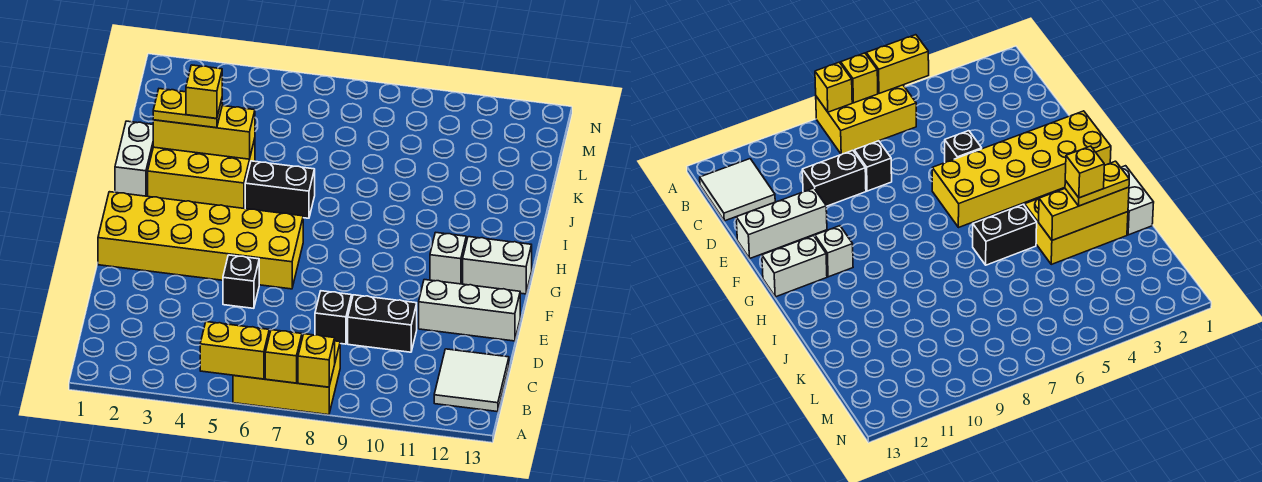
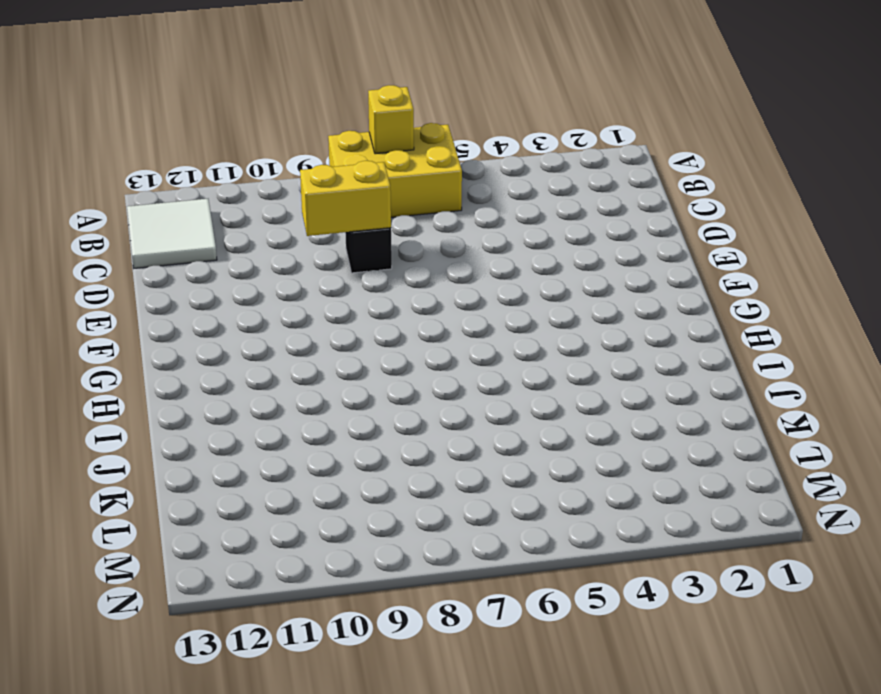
yellow 1x2 brick [300,161,391,236] -> yellow 1x2 brick moved to [200,322,269,379]
none -> black 1x2 brick [348,295,417,352]
none -> black 1x1 brick [223,255,259,308]
none -> white 1x3 brick [419,280,520,341]

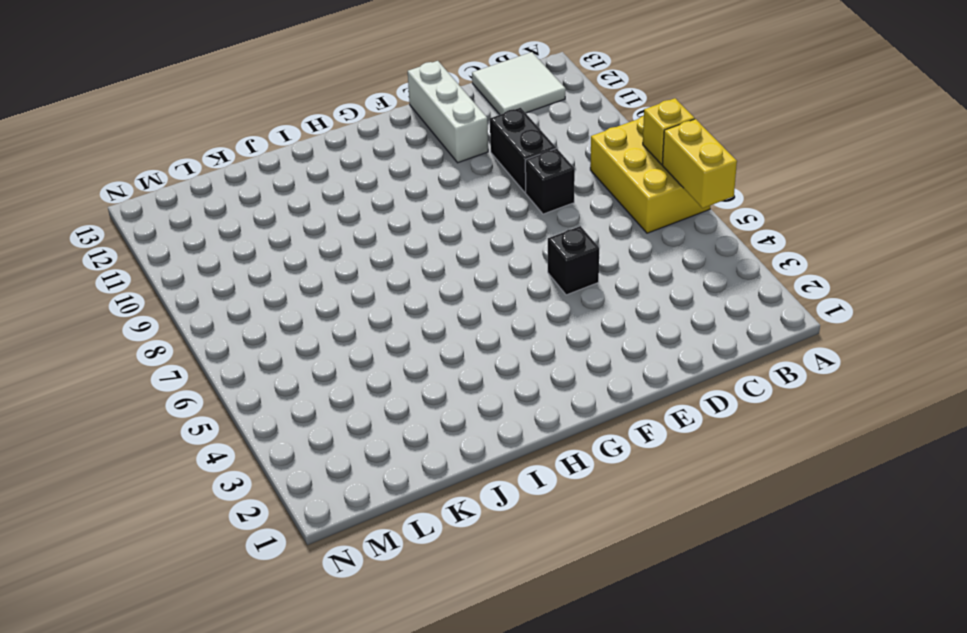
none -> yellow 2x6 brick [98,192,303,289]
none -> white 1x1 brick [430,232,466,284]
none -> white 1x2 brick [463,237,532,294]

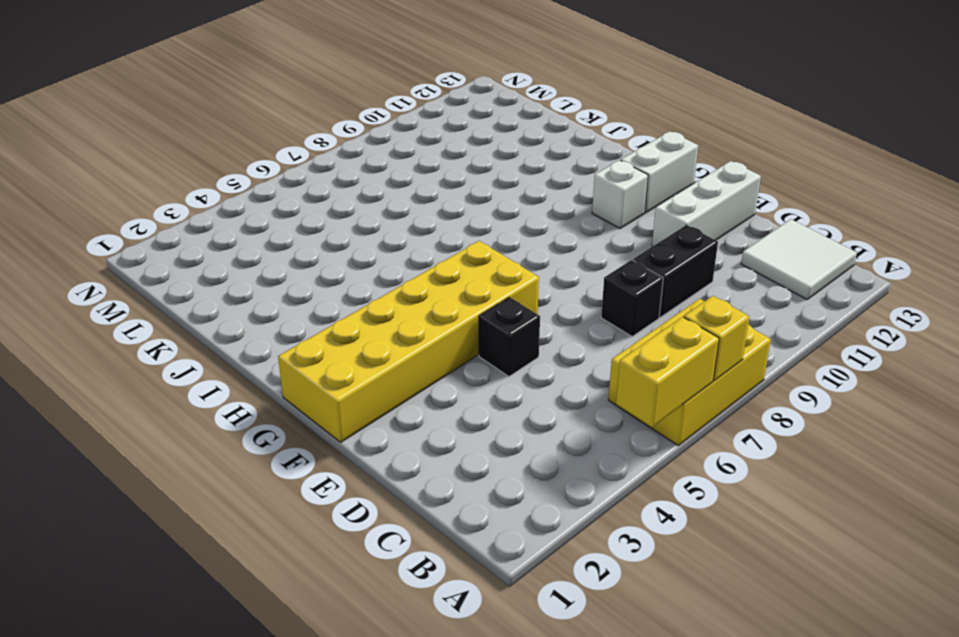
none -> white 1x2 brick [115,121,153,196]
none -> yellow 2x3 brick [148,139,255,208]
none -> black 1x2 brick [245,161,315,218]

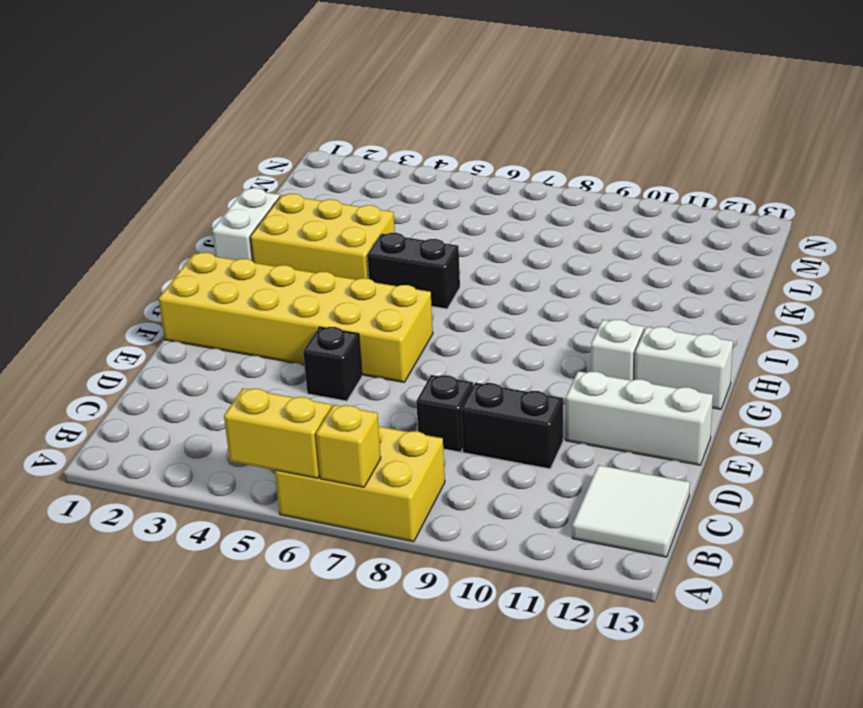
none -> yellow 1x1 brick [298,334,335,387]
none -> yellow 1x3 brick [153,106,255,159]
none -> yellow 1x2 plate [153,89,222,128]

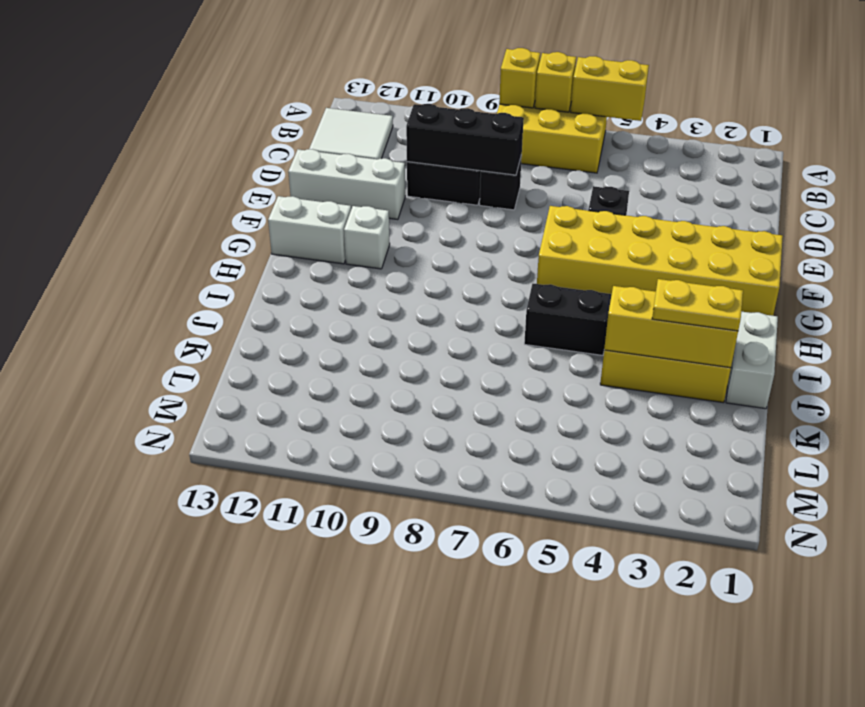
black 1x3 brick [406,104,524,175] -> none
none -> yellow 1x1 brick [186,65,222,119]

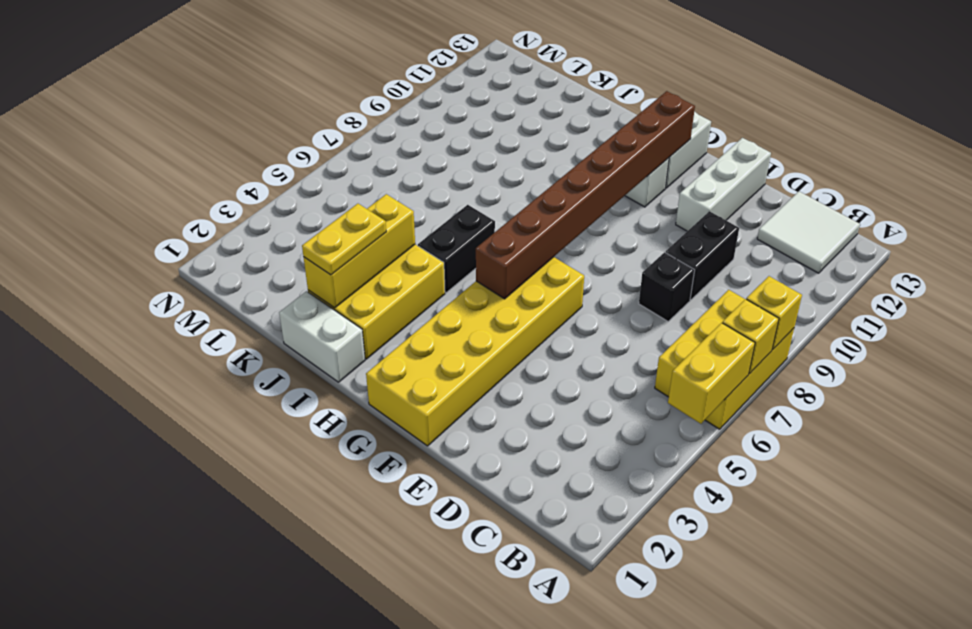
brown 1x8 brick [476,91,695,299] -> none
none -> black 1x1 brick [223,255,259,308]
none -> yellow 1x1 brick [186,65,222,119]

